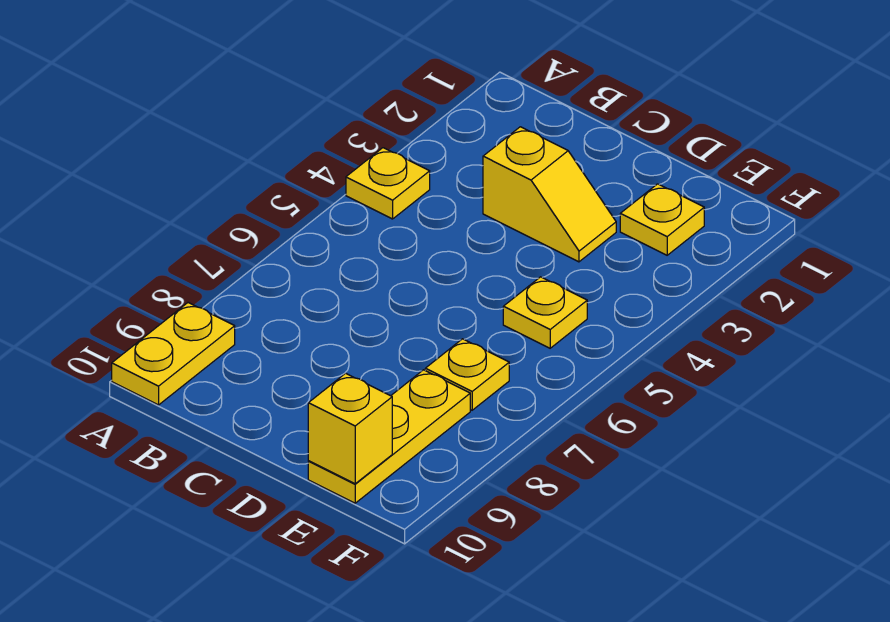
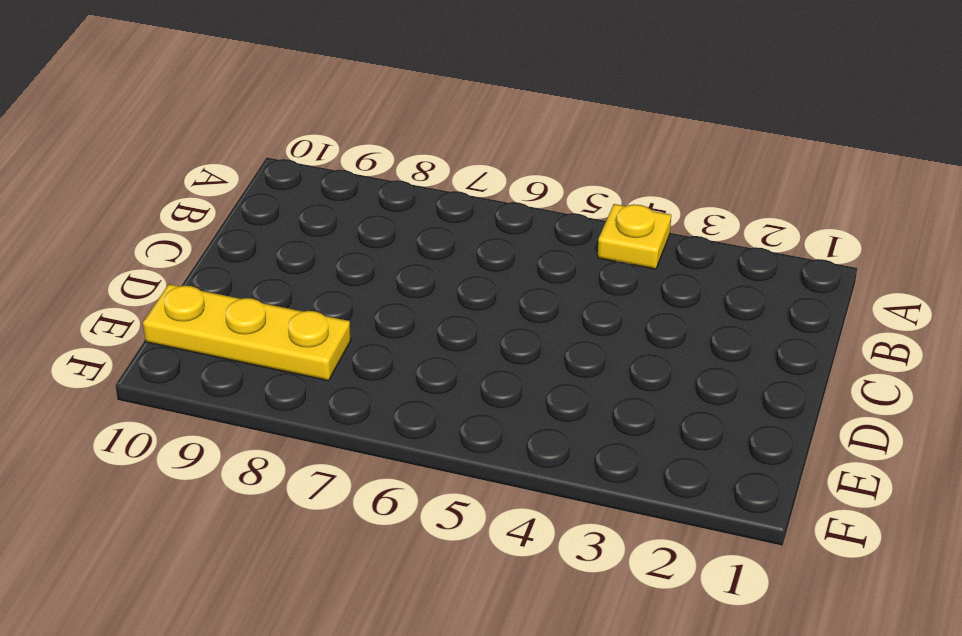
none -> yellow 1x2 plate [112,303,235,405]
none -> yellow 1x2 slope [483,127,616,262]

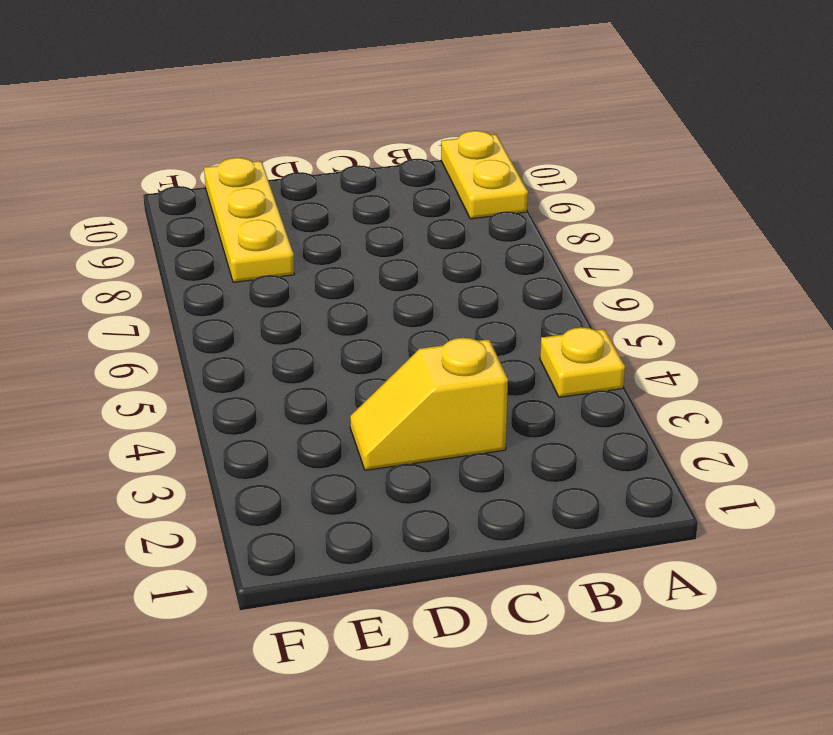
none -> yellow 1x1 plate [620,184,704,255]
none -> yellow 1x1 plate [503,277,587,348]

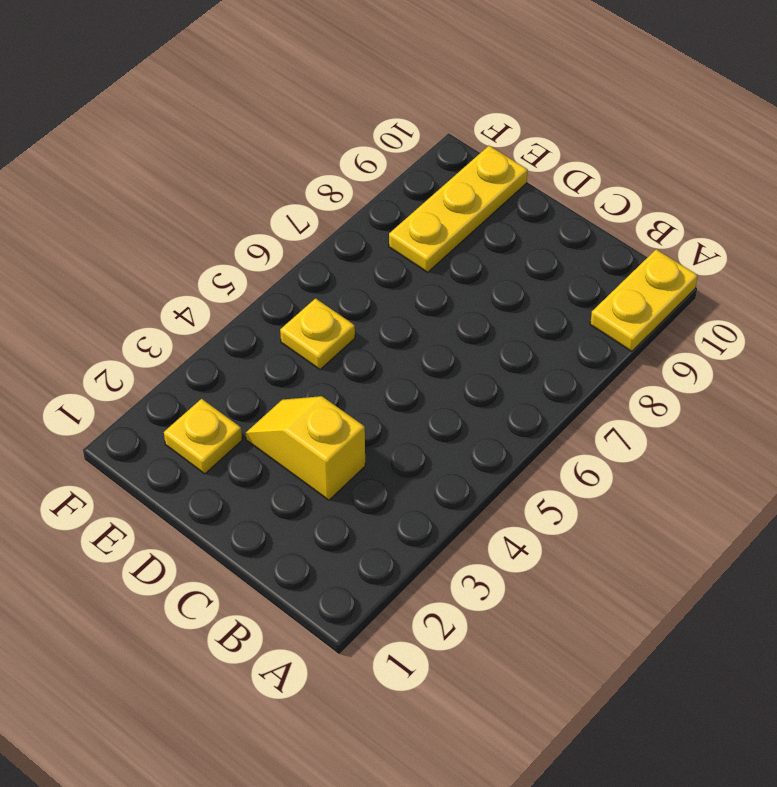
none -> yellow 1x1 plate [346,148,430,219]
none -> yellow 1x1 plate [425,339,509,410]

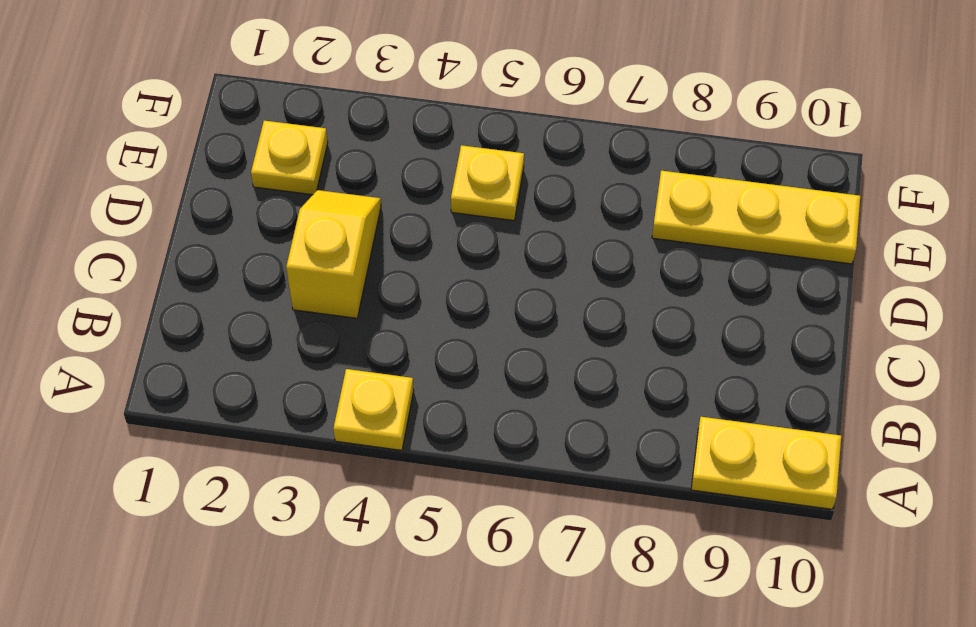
none -> yellow 1x1 plate [425,339,509,410]
none -> yellow 1x1 brick [308,373,392,484]

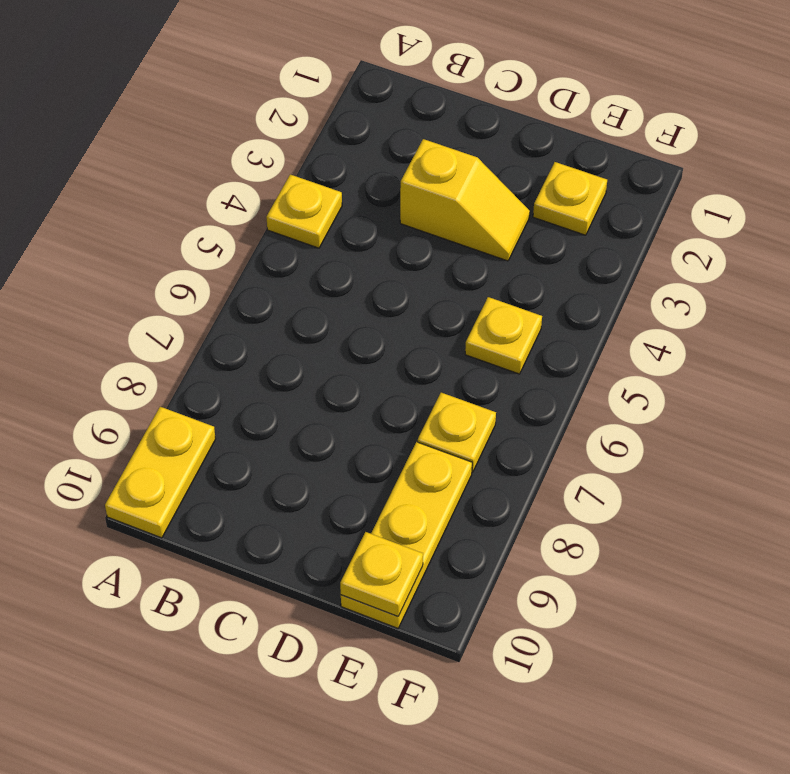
yellow 1x1 plate [340,532,423,616] -> yellow 1x1 brick [308,373,392,484]

